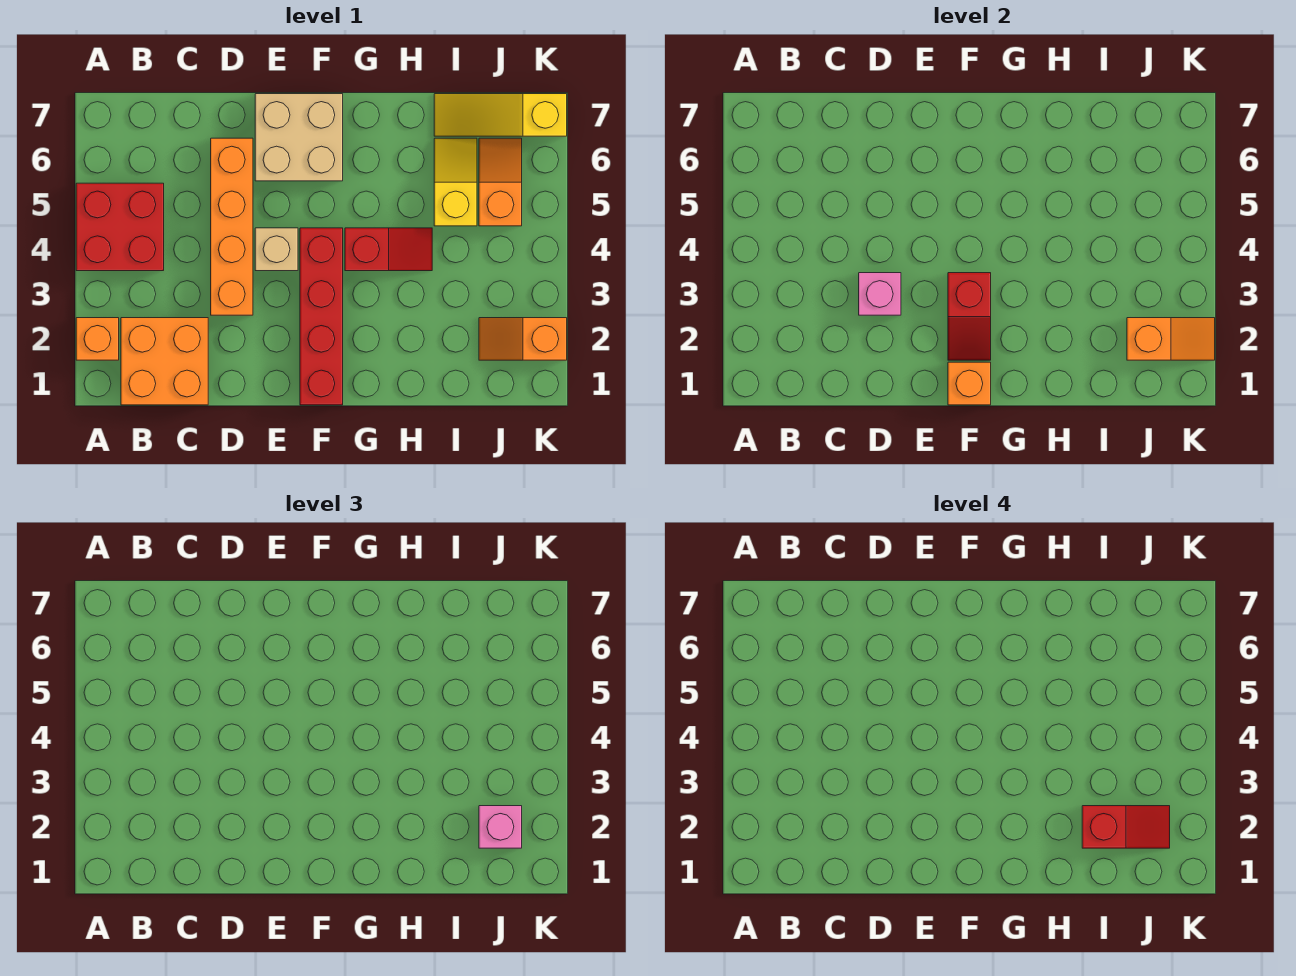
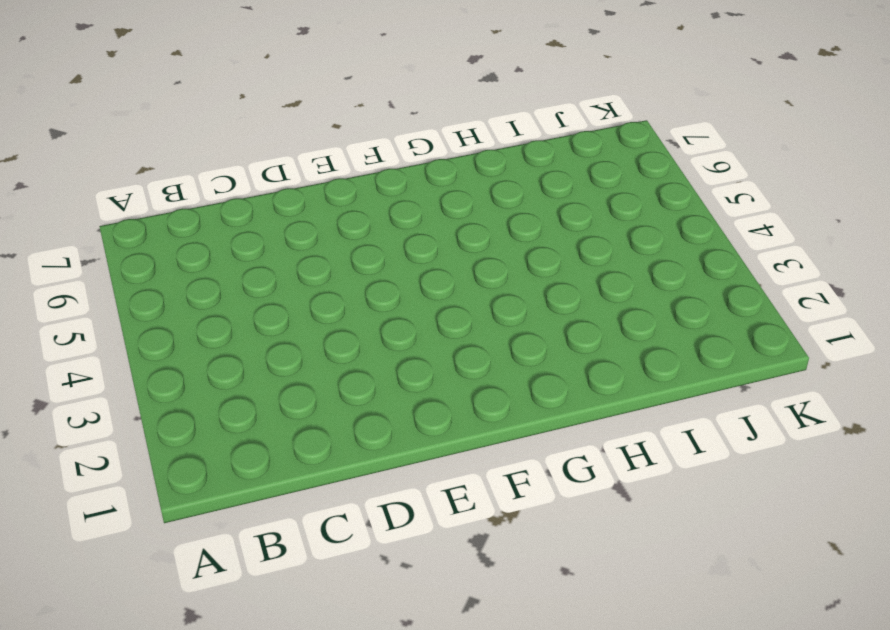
none -> orange 1x1 brick [76,318,119,360]
none -> red 2x2 brick [76,183,164,271]
none -> orange 2x2 brick [121,318,208,405]

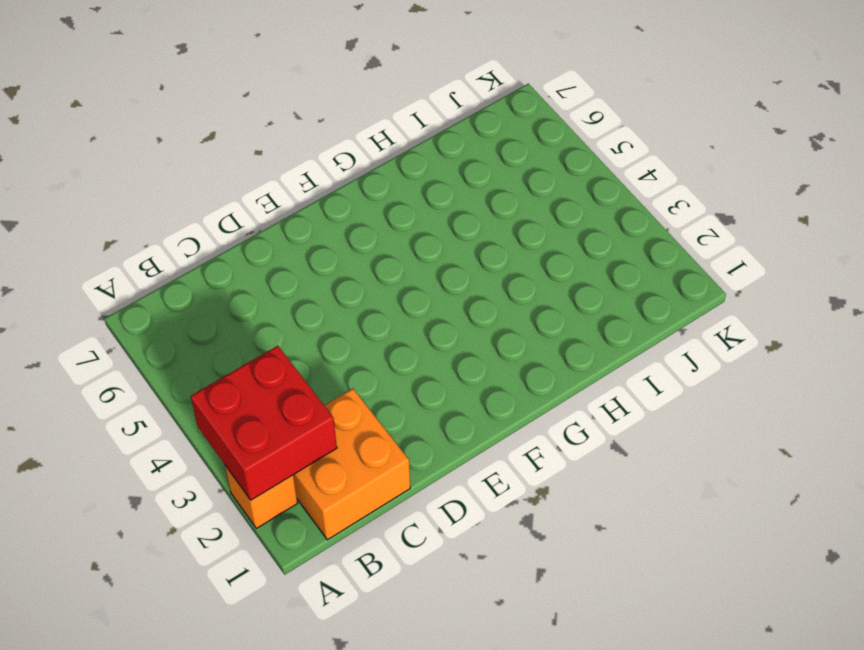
red 2x2 brick [191,346,337,500] -> red 2x2 brick moved to [76,183,164,271]
none -> orange 1x4 brick [211,138,253,315]
none -> tan 1x1 brick [255,228,298,271]
none -> tan 2x2 brick [255,94,343,181]

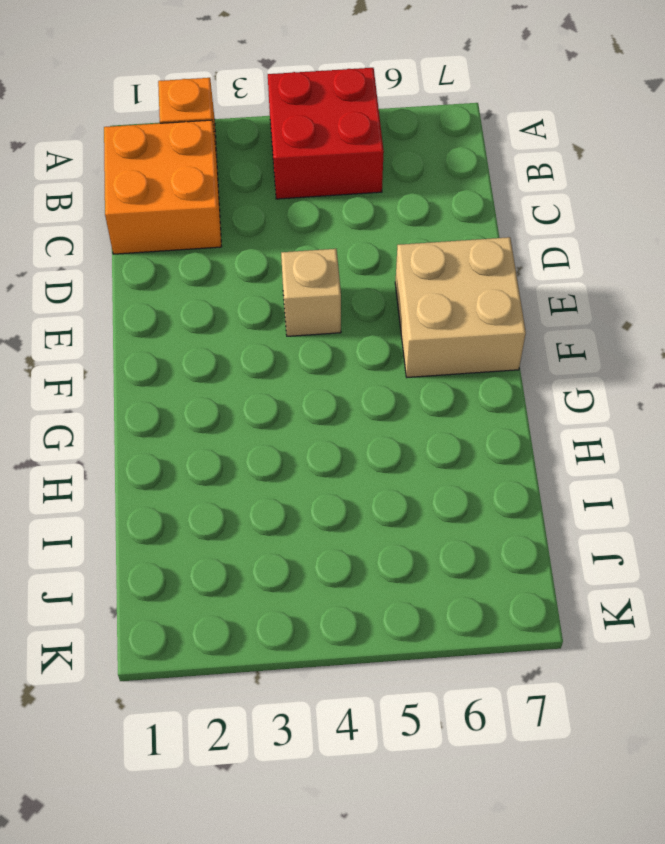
none -> orange 1x4 brick [211,138,253,315]
none -> red 1x4 brick [300,228,343,405]
none -> red 1x2 slope [345,228,432,271]

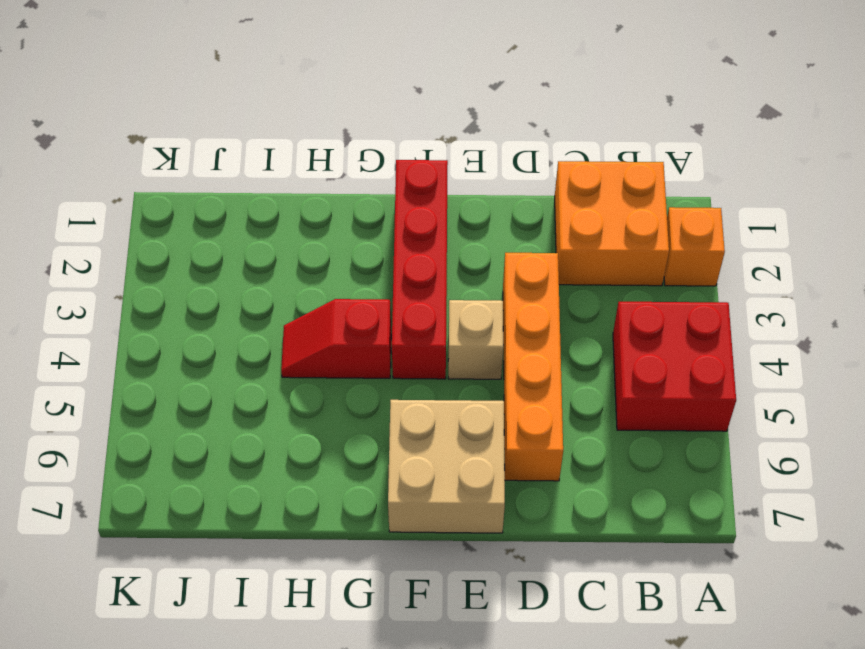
none -> yellow 1x2 slope [434,138,477,226]
none -> yellow 1x3 slope [434,94,567,136]
none -> orange 1x2 slope [479,318,567,360]

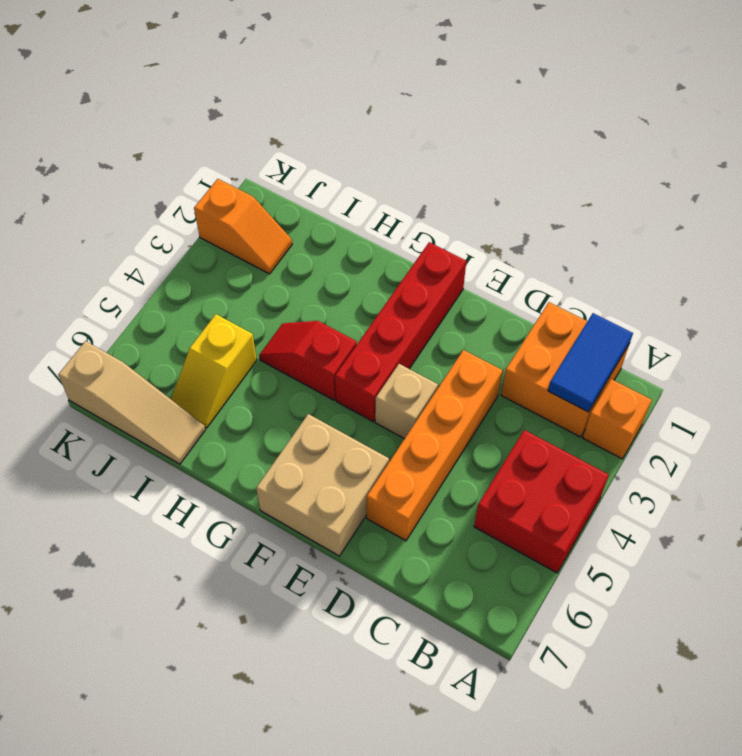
blue 1x2 tile [548,313,633,412] -> none
tan 1x3 slope [58,341,205,464] -> yellow 1x3 slope [434,94,567,136]
none -> orange 1x2 slope [479,138,522,226]
none -> pink 1x1 brick [859,273,901,315]
none -> orange 1x1 brick [948,362,991,405]

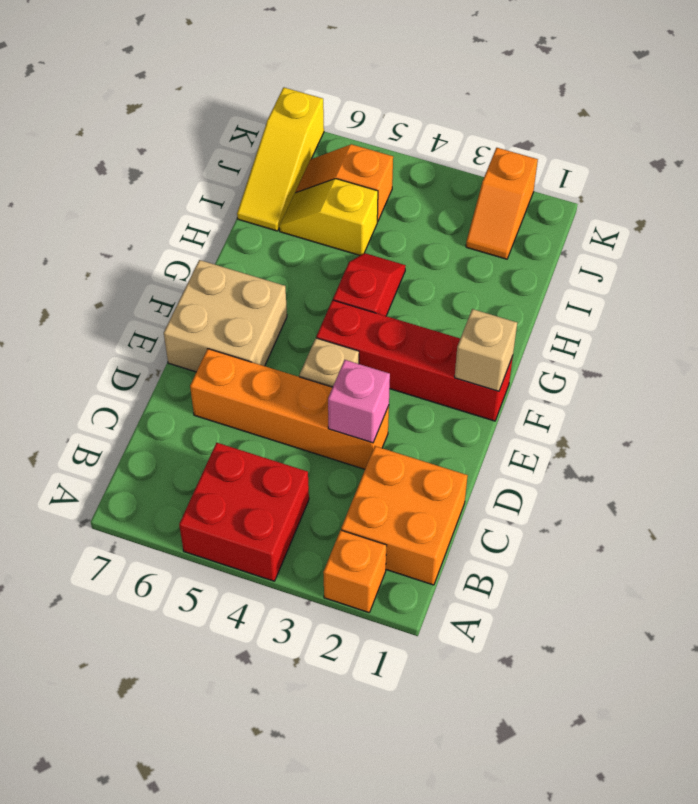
tan 1x1 brick [455,309,517,391] -> orange 1x1 brick [948,362,991,405]
none -> red 1x2 slope [948,273,991,360]
none -> orange 1x2 slope [1127,318,1215,360]
none -> pink 1x1 brick [479,806,522,848]

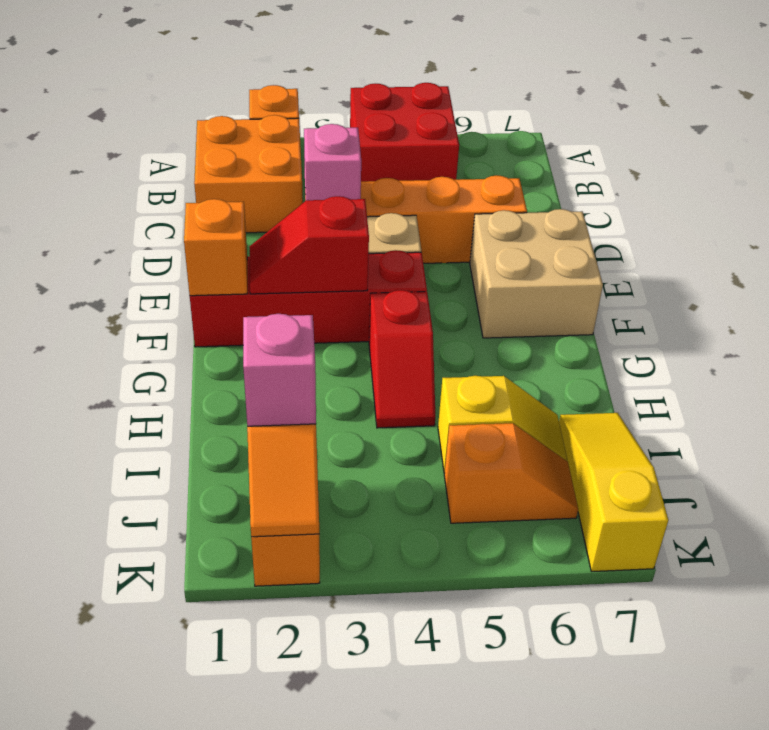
none -> red 1x2 slope [1082,806,1170,848]

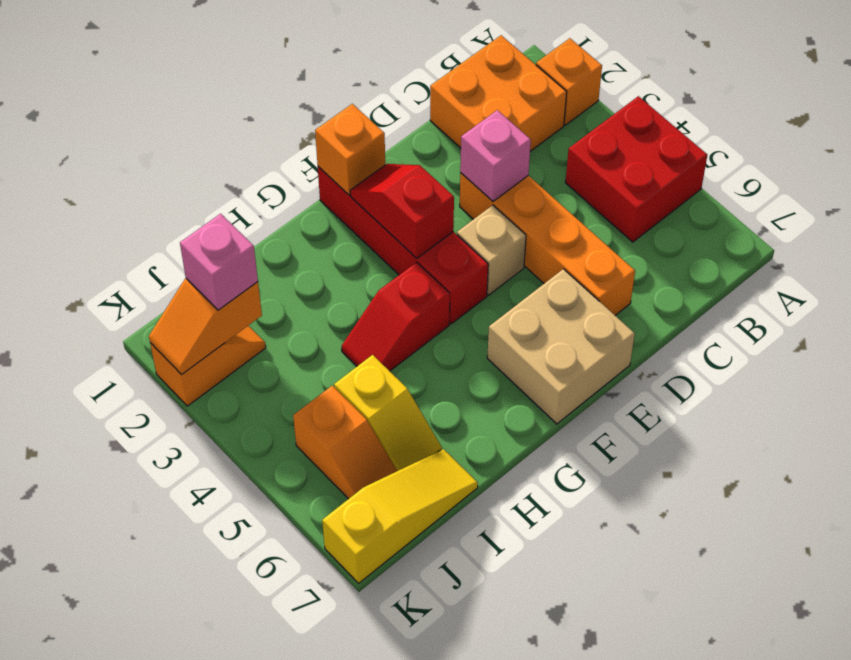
none -> red 1x2 slope [1082,806,1170,848]

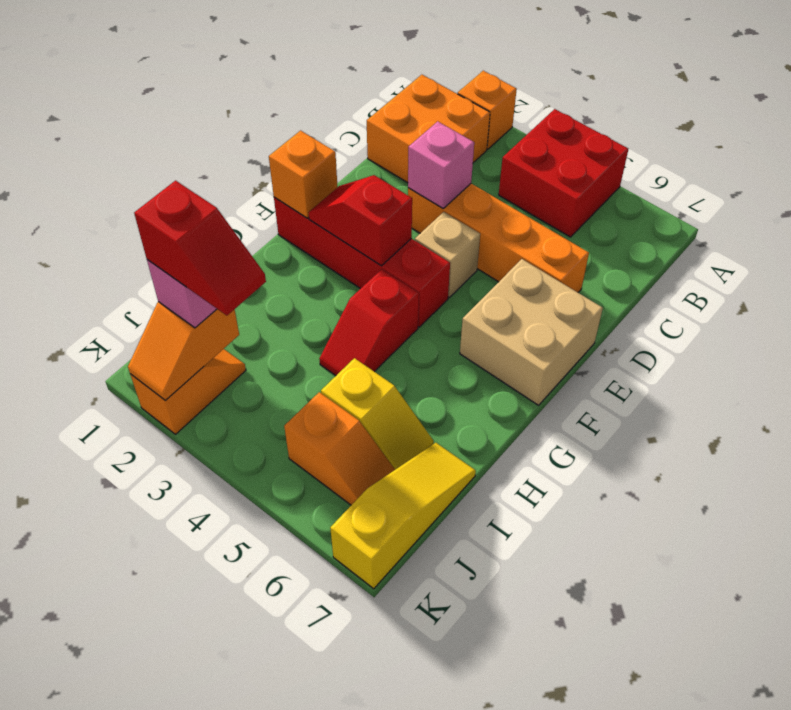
red 1x2 slope [134,181,266,316] -> red 1x2 slope turned to [1082,806,1170,848]

